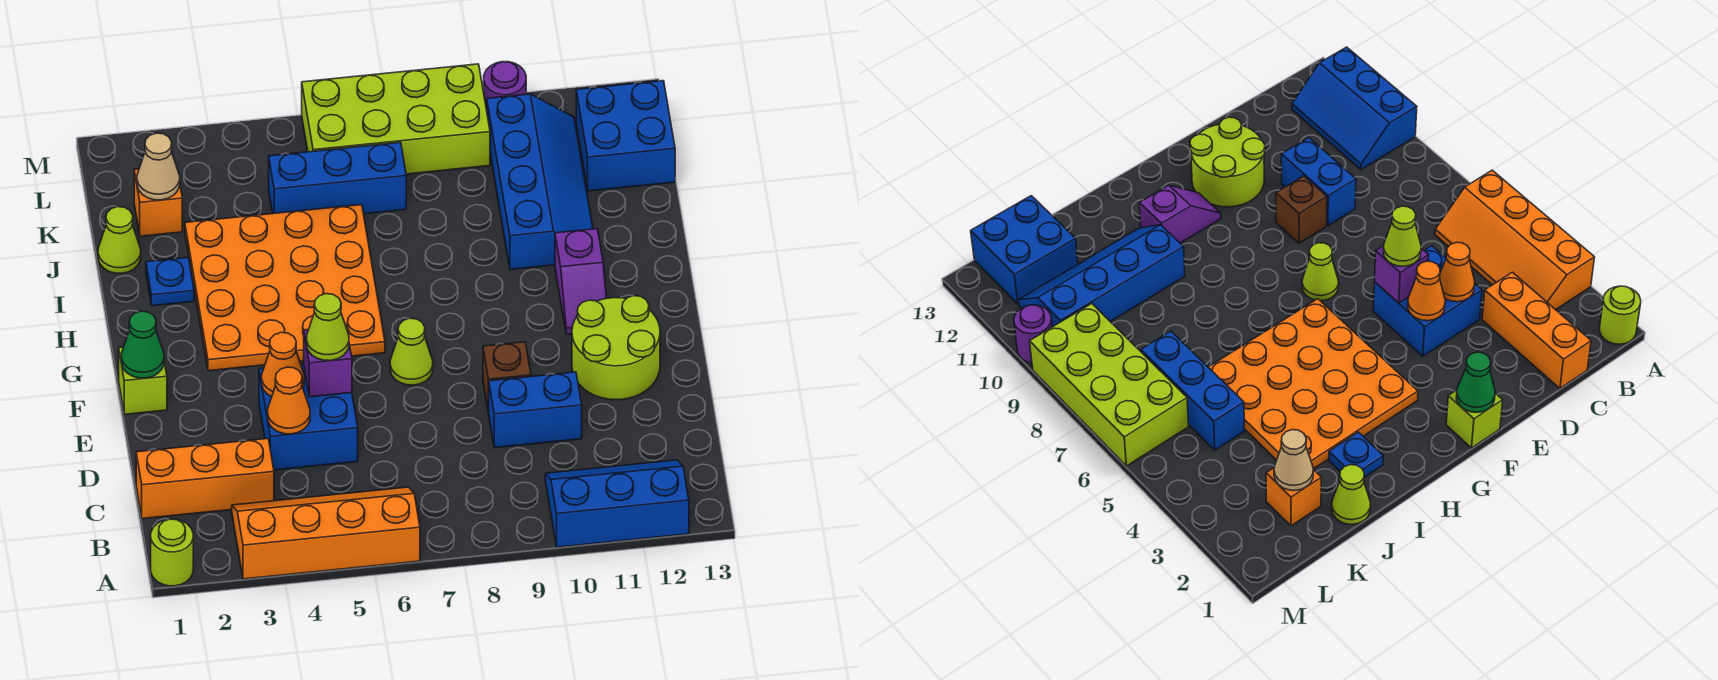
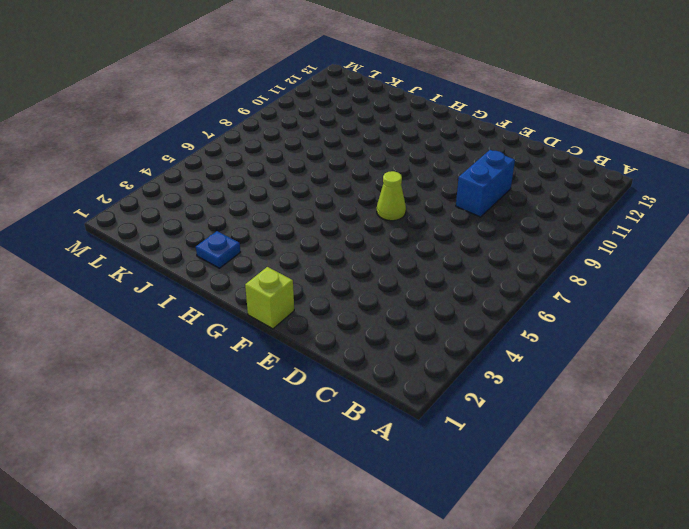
none -> lime 1x1 round brick [151,519,193,586]
none -> orange 2x4 slope [232,487,420,579]
none -> blue 2x3 slope [545,460,689,547]

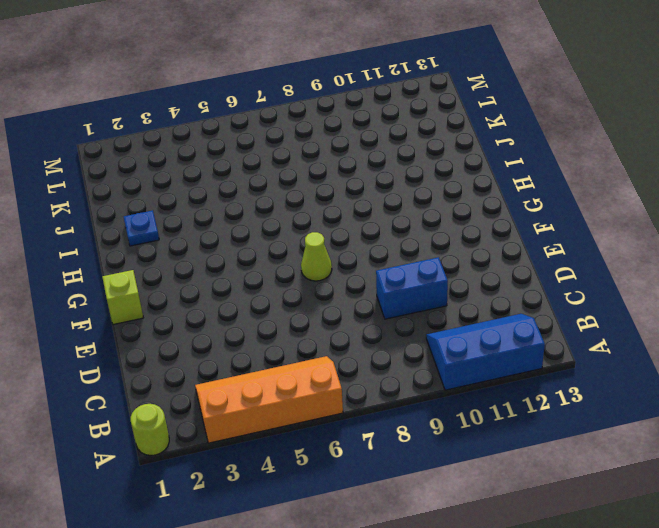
none -> orange 1x3 brick [136,439,274,519]
none -> blue 2x2 brick [259,364,358,470]
none -> brown 1x1 brick [483,342,531,413]

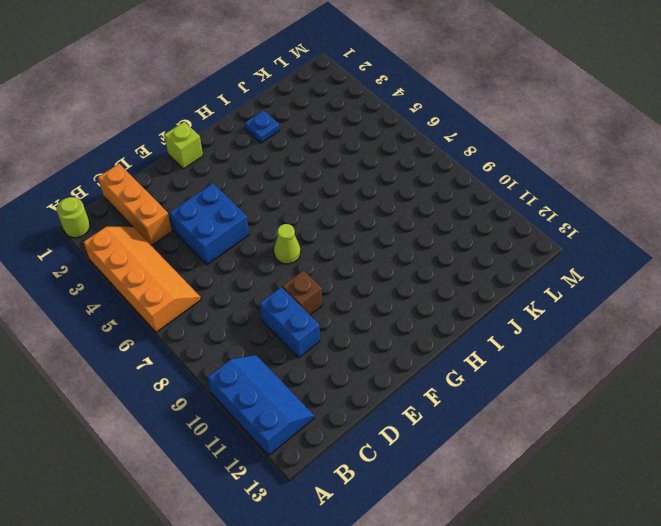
none -> lime 2x2 round brick [572,296,660,400]
none -> orange 4x4 plate [185,205,385,371]
none -> purple 1x2 slope [555,229,607,334]

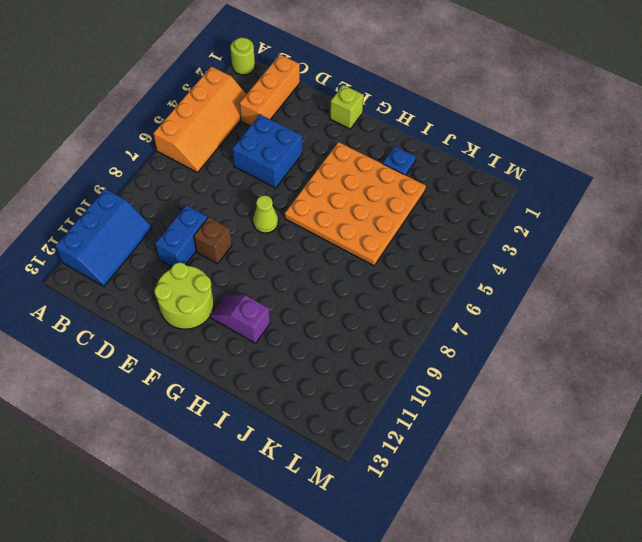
none -> blue 2x4 slope [487,94,593,270]
none -> lime 1x1 cone [98,207,141,273]
none -> orange 1x1 brick [134,165,182,236]

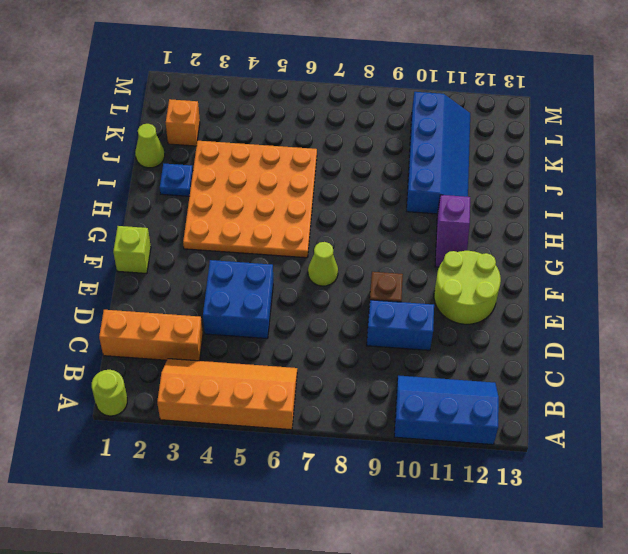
none -> blue 1x3 brick [269,143,406,214]
none -> blue 2x2 brick [576,81,675,191]
none -> lime 2x4 brick [302,64,490,174]

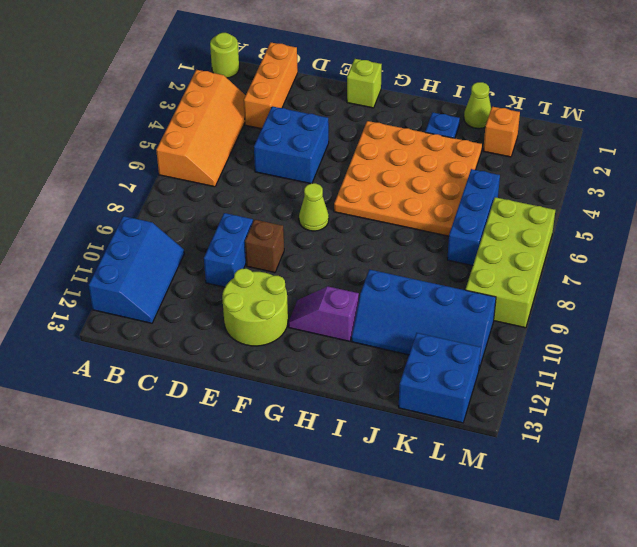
none -> purple 1x1 round brick [484,62,526,110]
none -> orange 1x1 cone [268,367,310,434]
none -> orange 1x1 cone [262,332,304,397]

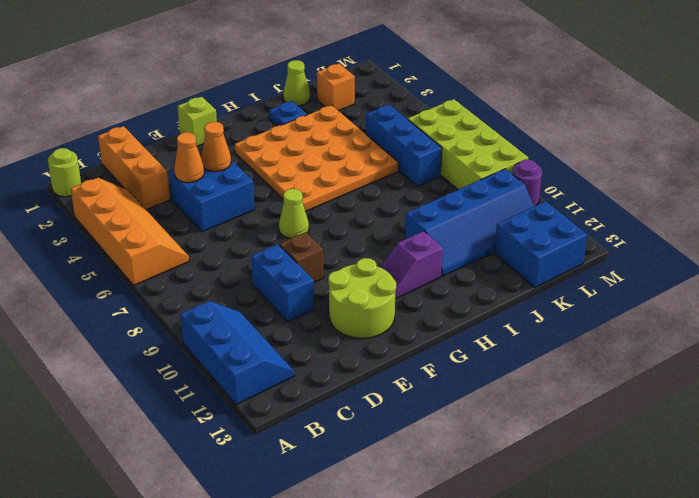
none -> purple 1x1 brick [304,327,352,397]
none -> green 1x1 cone [121,311,164,378]
none -> tan 1x1 cone [137,133,180,200]

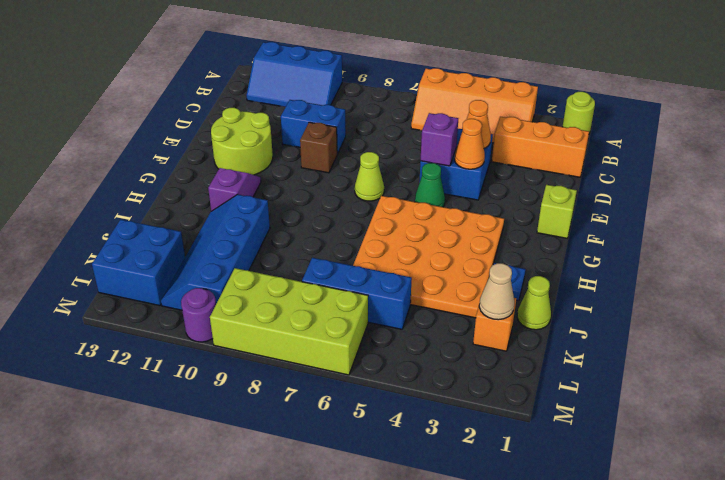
green 1x1 cone [415,163,445,207] -> green 1x1 cone moved to [121,311,164,378]
none -> lime 1x1 cone [306,294,349,361]

